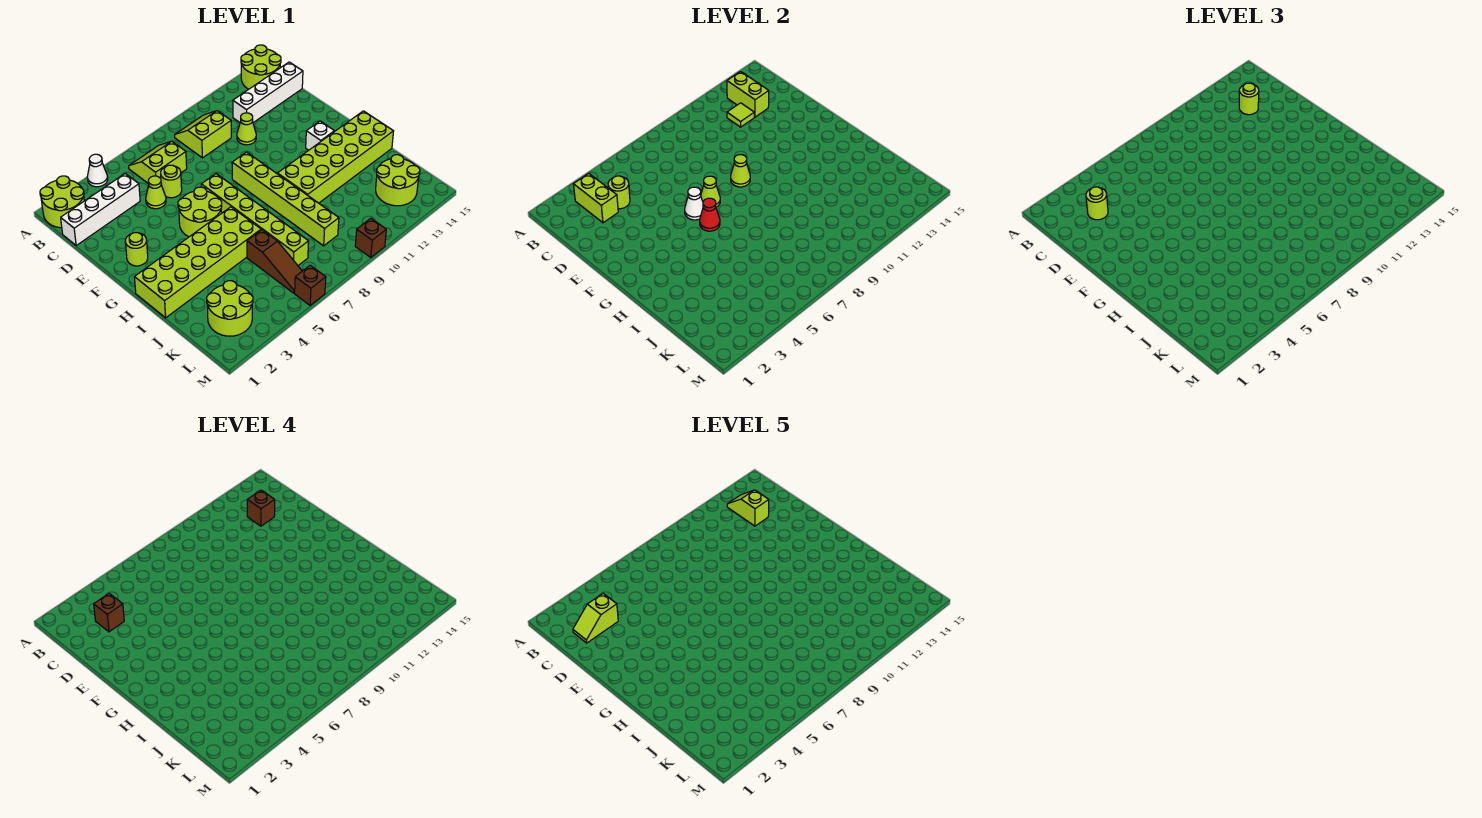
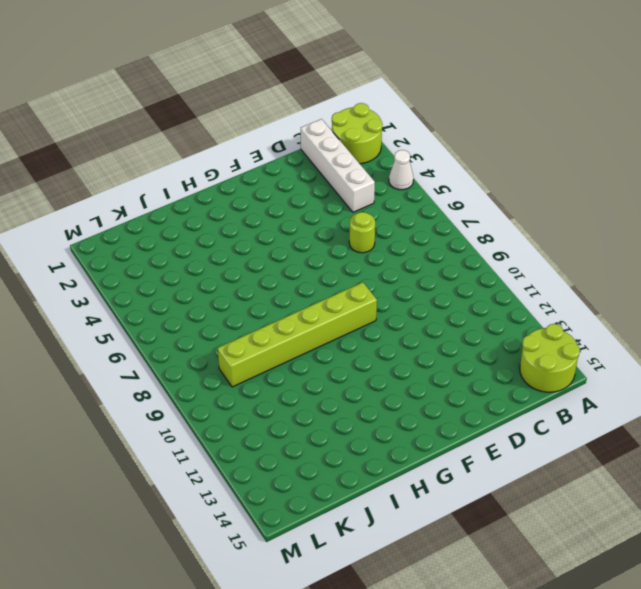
none -> lime 2x2 slope [129,141,187,183]
none -> lime 2x2 slope [175,111,231,158]
none -> white 1x4 brick [233,62,303,123]
none -> lime 1x1 cone [146,176,166,209]

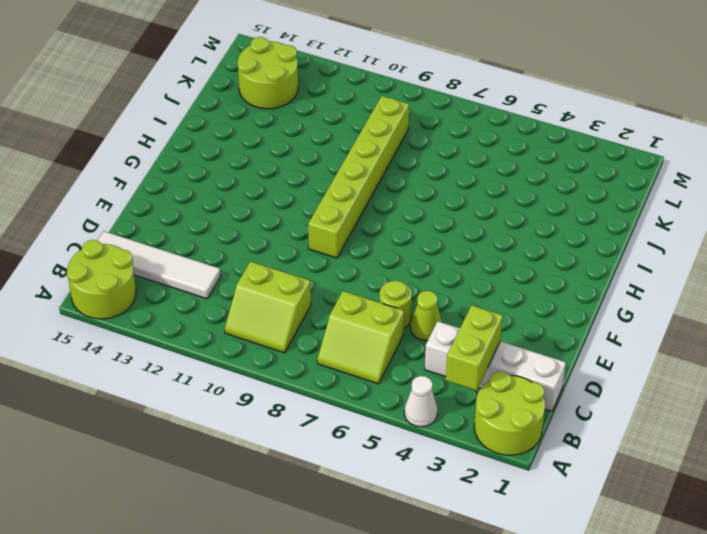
white 1x4 tile [97,231,221,299] -> white 1x4 brick [233,62,303,123]
none -> lime 1x1 cone [237,113,256,145]
none -> lime 1x1 round brick [125,233,148,266]
none -> lime 2x2 round brick [178,187,222,237]
none -> lime 1x6 brick [201,174,309,265]

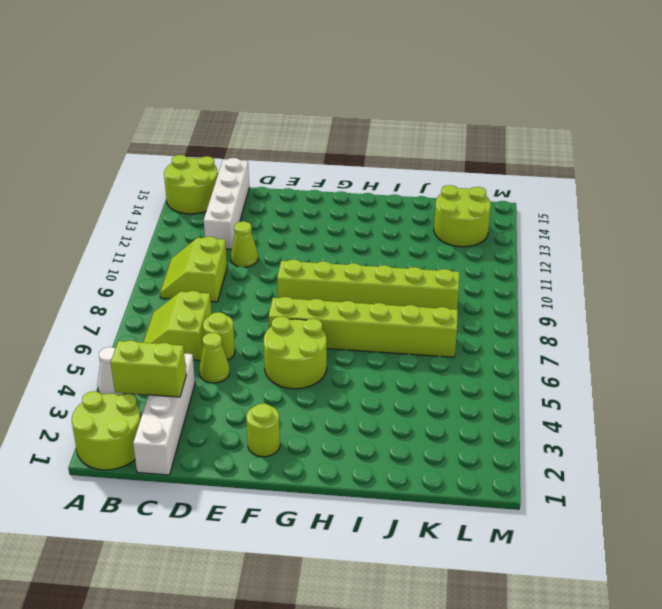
none -> white 1x1 brick [306,121,334,150]
none -> lime 2x6 brick [134,207,261,318]
none -> lime 2x6 brick [277,111,394,203]
none -> brown 1x3 slope [247,230,302,293]

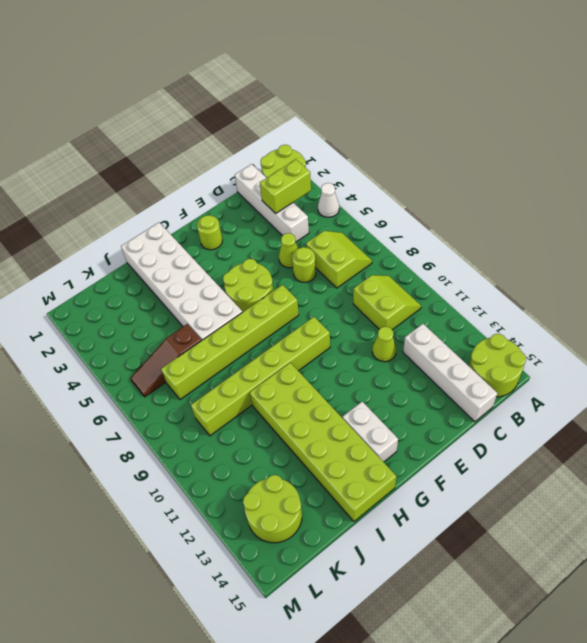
white 1x2 brick [343,402,398,462] -> white 1x1 brick [306,121,334,150]
white 2x6 brick [121,223,242,340] -> lime 2x6 brick [134,207,261,318]
none -> lime 2x2 round brick [207,281,253,336]
none -> brown 1x1 brick [295,265,326,306]
none -> brown 1x1 brick [355,218,386,257]
none -> lime 1x2 brick [727,72,769,117]

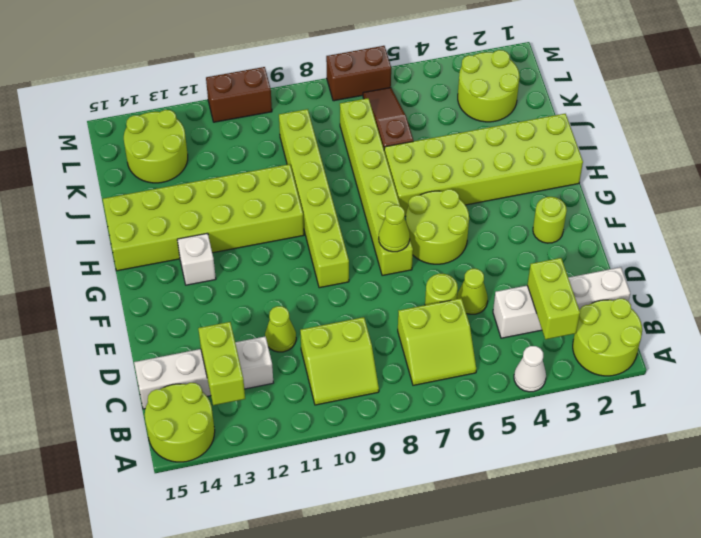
brown 1x2 brick [326,46,391,101] -> brown 1x1 brick [295,265,326,306]
brown 1x2 brick [206,67,272,122] -> brown 1x1 brick [355,218,386,257]
none -> lime 1x1 round brick [608,176,630,209]
none -> lime 1x1 tile [727,103,754,127]
none -> white 1x1 cone [685,187,703,220]
none -> lime 1x1 cone [731,155,750,187]

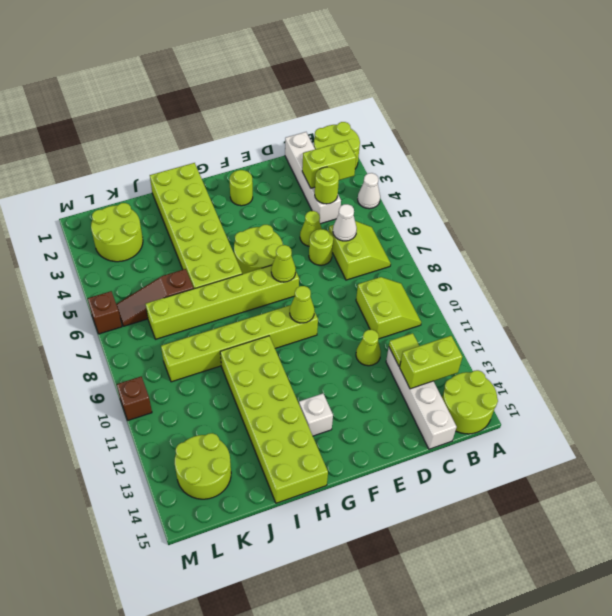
white 1x1 cone [333,204,357,241] -> white 1x1 cone moved to [685,187,703,220]
none -> red 1x1 cone [700,198,720,231]
none -> lime 1x1 round brick [1086,187,1108,220]
none -> lime 1x1 round brick [1239,83,1259,115]
none -> brown 1x1 brick [94,594,124,632]

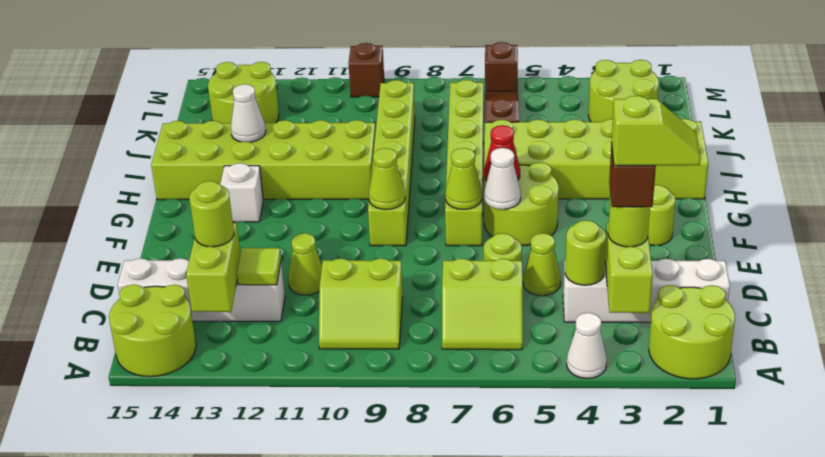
white 1x1 cone [231,84,266,142] -> none
none -> brown 1x1 brick [247,490,275,526]
none -> lime 1x2 slope [727,490,769,526]

